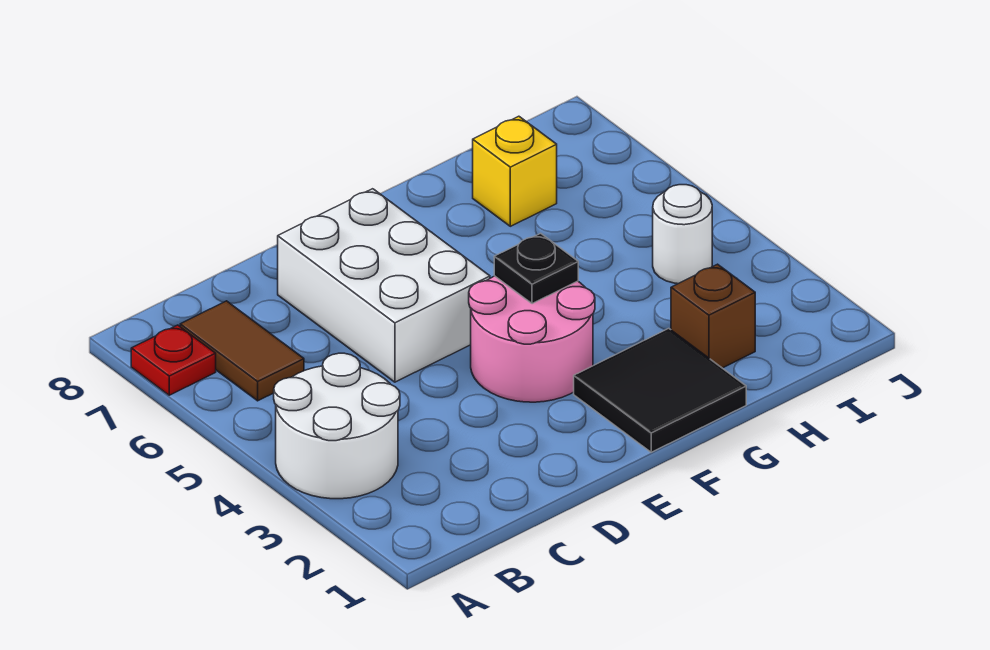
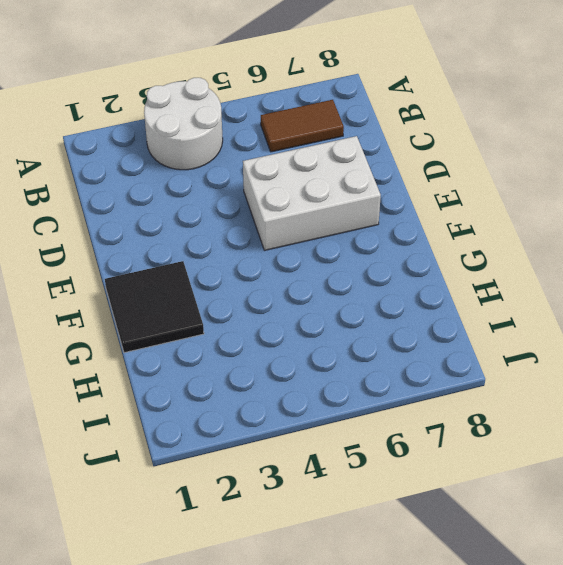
none -> red 1x1 plate [131,325,216,395]
none -> pink 2x2 round brick [469,276,595,402]

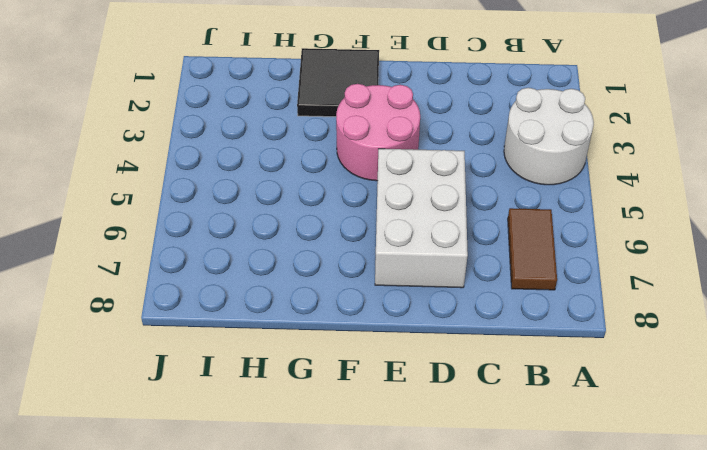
none -> red 1x1 plate [131,325,216,395]
none -> brown 1x1 brick [671,264,755,368]

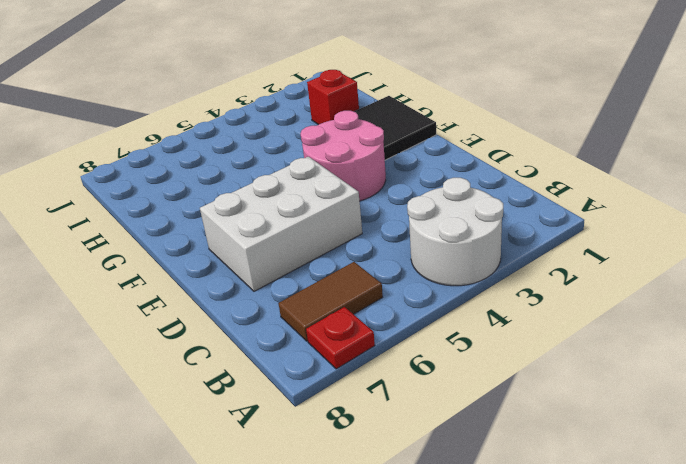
red 1x1 brick [307,70,359,125] -> brown 1x1 brick [671,264,755,368]
none -> yellow 1x1 brick [473,116,557,226]
none -> white 1x1 round brick [653,185,712,284]

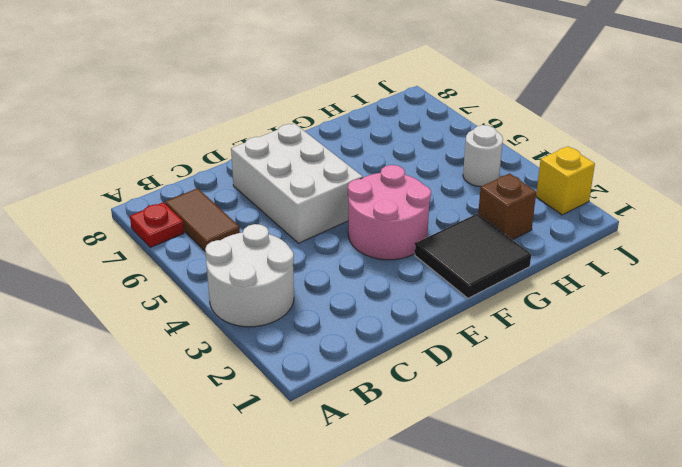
yellow 1x1 brick [536,146,595,215] -> yellow 1x1 brick moved to [473,116,557,226]
none -> black 1x1 plate [494,233,578,304]

